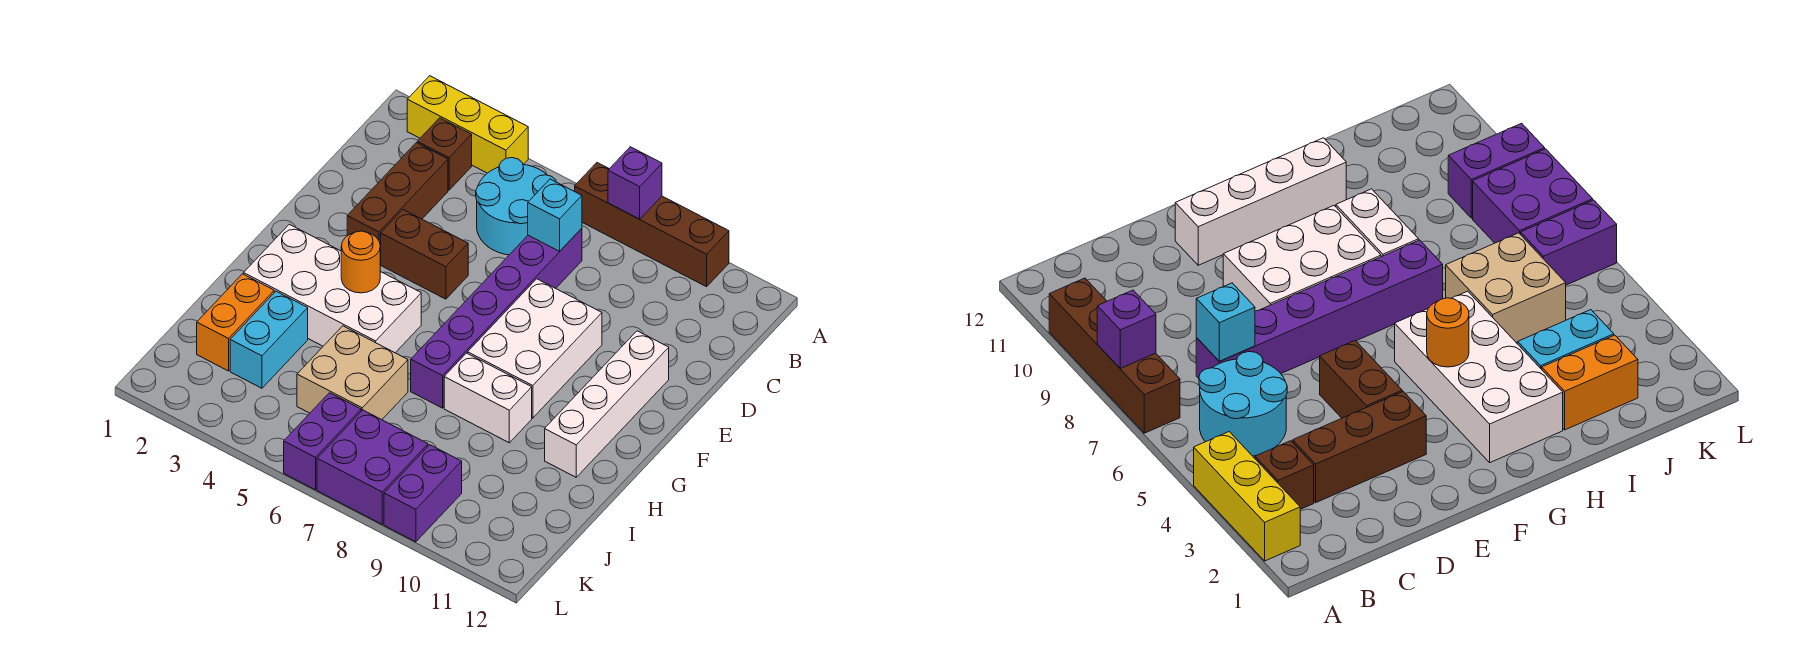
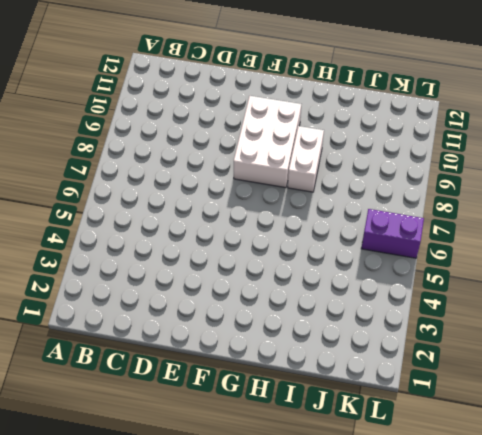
white 2x3 brick [234,96,301,188] -> white 2x3 brick turned to [468,279,602,418]
none -> yellow 1x3 brick [407,76,528,173]
none -> brown 1x4 brick [575,163,729,287]
none -> brown 1x1 brick [417,118,472,190]

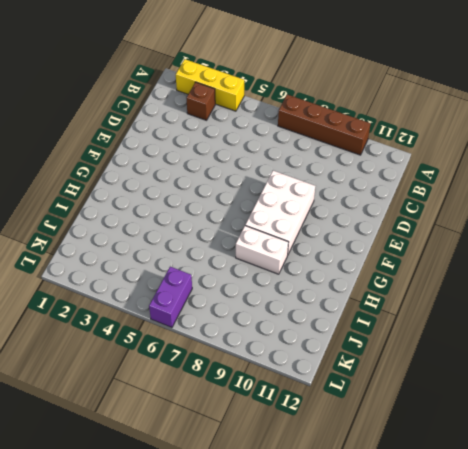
none -> cyan 2x2 round brick [476,158,556,255]
none -> brown 1x3 brick [347,143,448,263]
none -> purple 1x6 brick [411,228,582,408]

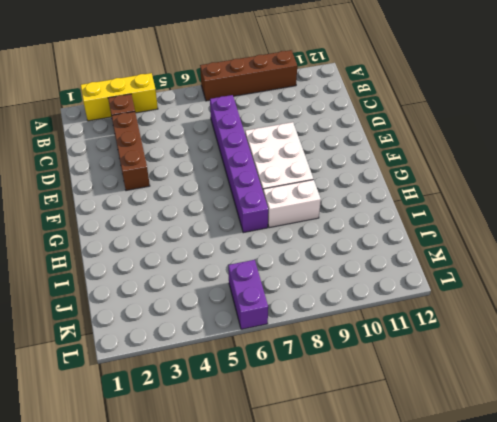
none -> cyan 2x2 round brick [476,158,556,255]
none -> brown 1x2 brick [381,210,468,299]
none -> white 1x4 brick [545,331,669,477]

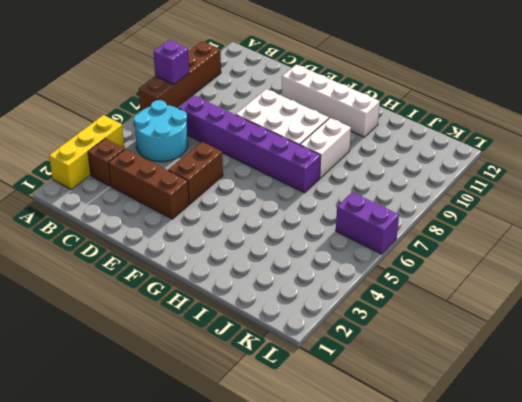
none -> white 2x4 brick [244,224,421,353]
none -> orange 1x2 brick [197,274,274,371]
none -> cyan 1x2 brick [230,291,308,388]

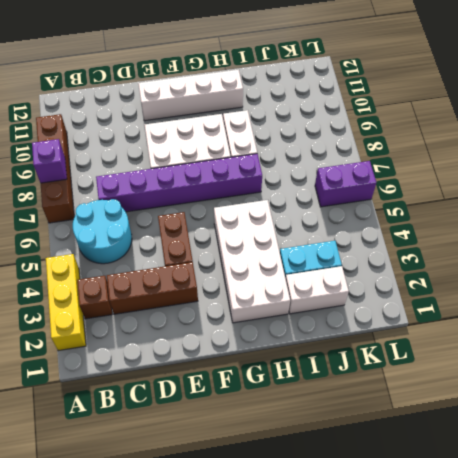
white 1x2 brick [286,266,349,314] -> orange 1x2 brick [197,274,274,371]
none -> tan 2x2 brick [297,326,408,420]
none -> purple 2x2 brick [317,410,428,524]
none -> purple 1x2 brick [384,445,462,542]

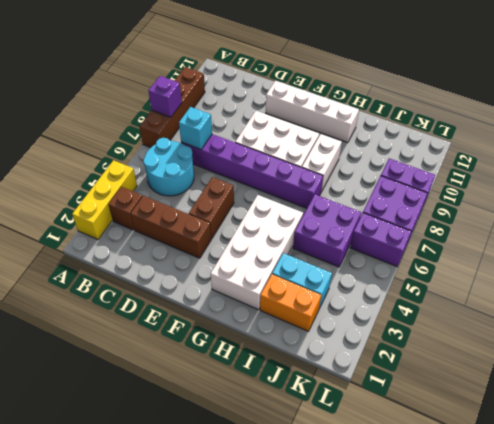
purple 2x2 brick [293,195,361,267] -> tan 2x2 brick [297,326,408,420]
none -> orange 1x1 round brick [341,231,380,293]

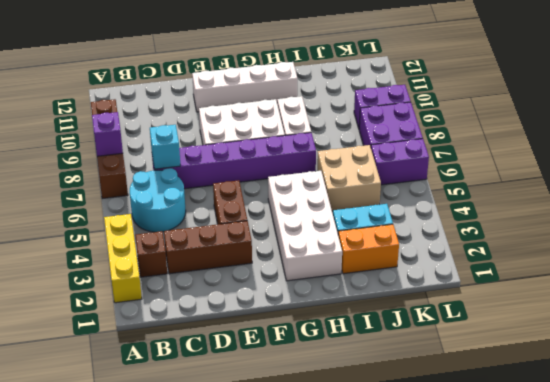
none -> orange 1x1 round brick [341,231,380,293]

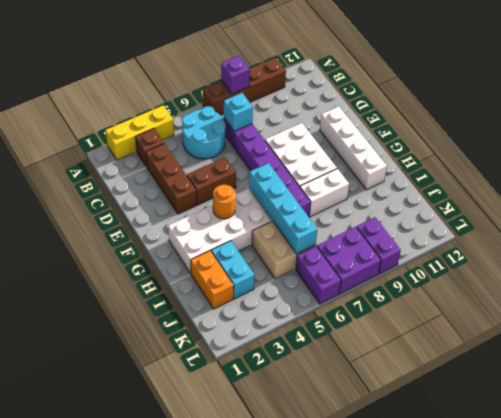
cyan 1x4 brick [249,163,317,254] -> none

